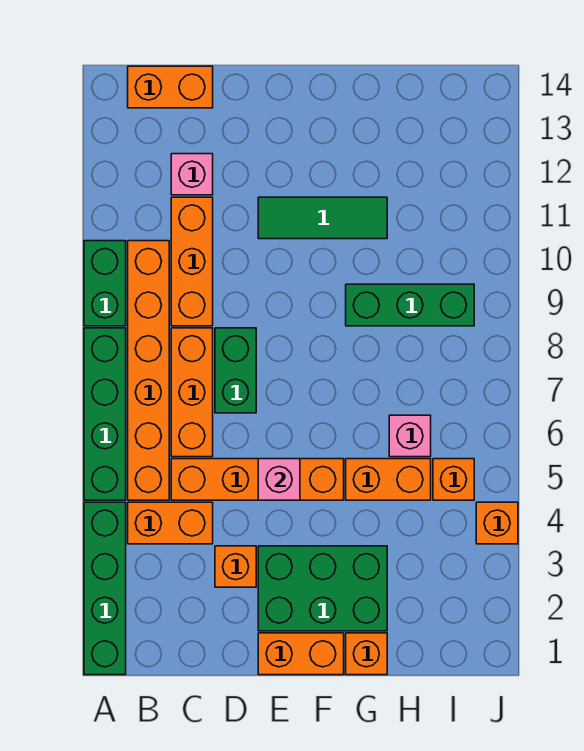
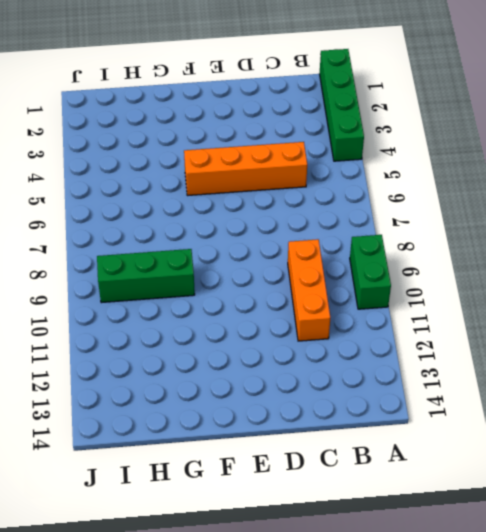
none -> green 1x4 brick [84,328,126,500]
none -> orange 1x2 brick [128,502,213,544]
none -> orange 1x6 brick [128,241,169,500]

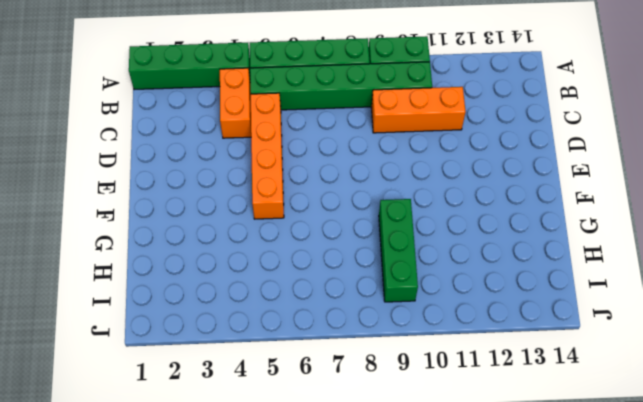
green 1x6 brick [250,62,432,110] -> orange 1x6 brick [128,241,169,500]
none -> orange 1x2 brick [128,66,213,108]
none -> orange 1x3 brick [171,328,213,457]
none -> pink 1x1 brick [171,154,213,195]

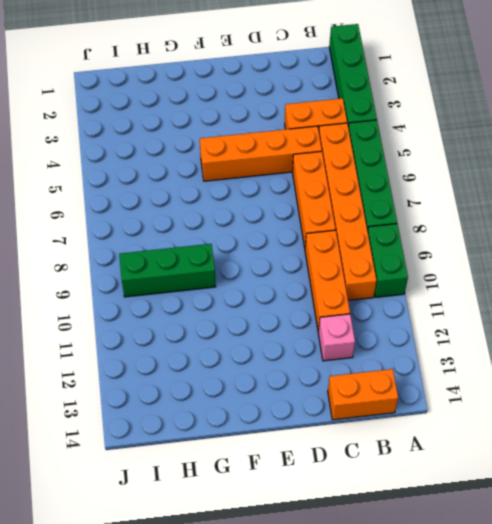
none -> orange 1x1 brick [215,546,256,587]
none -> green 1x2 brick [215,328,256,413]
none -> orange 1x2 brick [258,633,344,675]

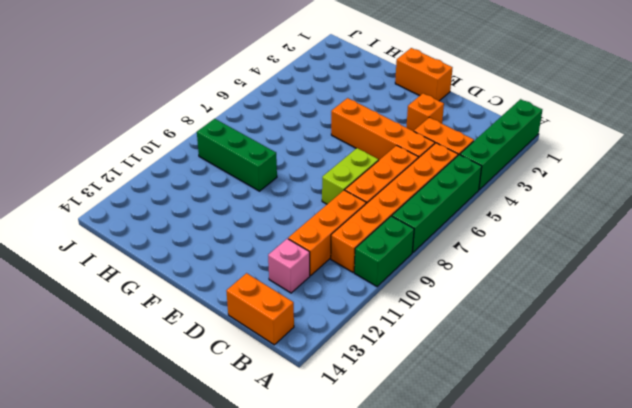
lime 1x2 brick [322,148,378,204] -> green 1x2 brick [215,328,256,413]
none -> green 2x3 brick [258,546,387,631]
none -> green 1x3 tile [258,197,387,239]
none -> orange 1x1 brick [346,633,387,675]

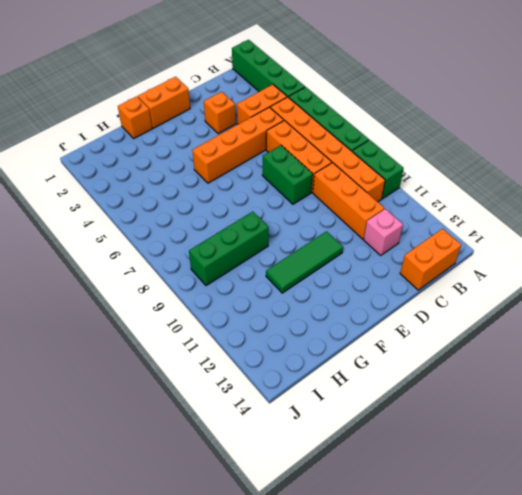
none -> green 2x3 brick [258,546,387,631]
none -> orange 1x2 brick [346,459,431,500]
none -> pink 1x1 brick [389,415,431,457]

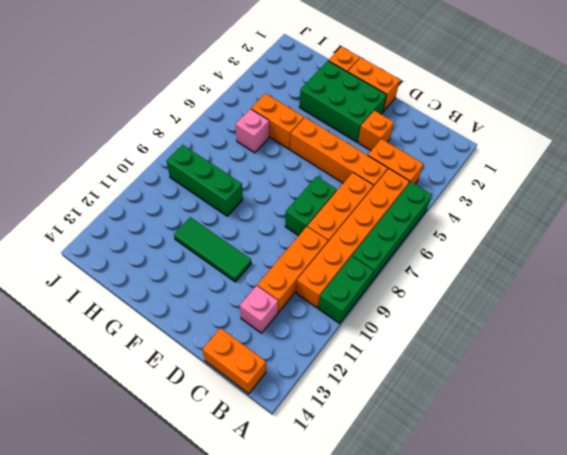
none -> green 1x4 brick [84,502,126,675]
none -> orange 1x1 brick [433,459,474,500]
none -> orange 1x1 brick [476,502,518,544]

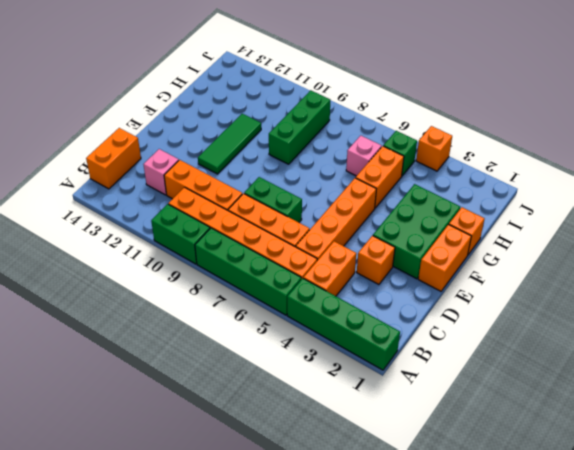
green 1x1 brick [383,131,417,176] -> orange 1x1 brick [433,459,474,500]
none -> pink 1x1 brick [258,459,300,500]

